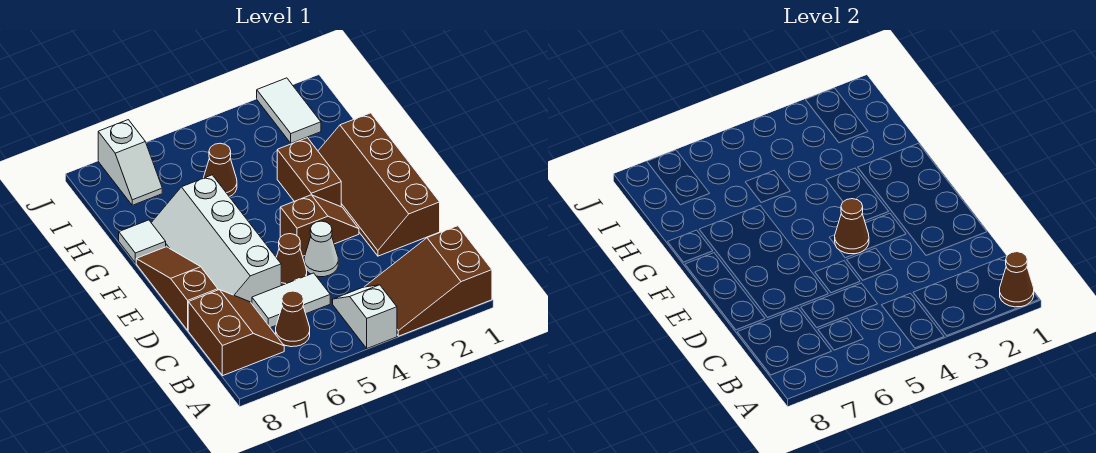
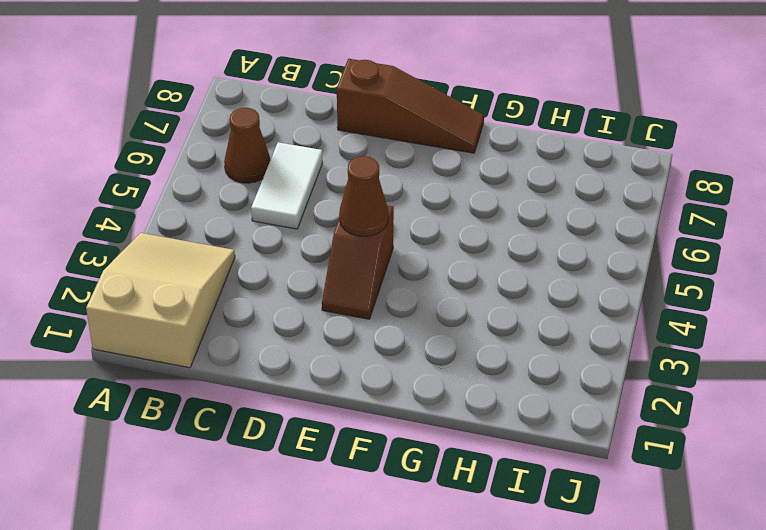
tan 2x3 slope [86,233,235,368] -> brown 2x3 slope [365,226,492,336]
none -> white 1x2 slope [333,285,397,348]
none -> brown 2x2 slope [188,290,284,376]
none -> brown 2x4 slope [318,113,440,256]

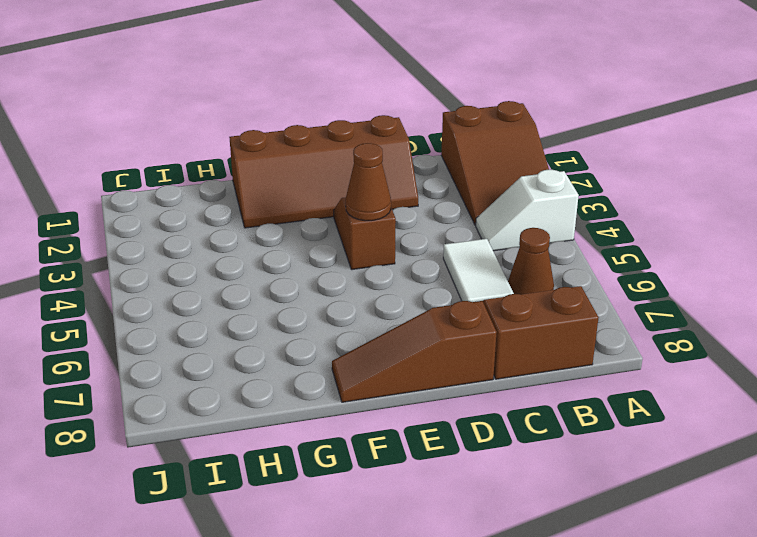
none -> white 1x1 cone [304,221,338,277]
none -> brown 1x1 cone [276,234,307,285]
none -> white 2x4 slope [151,175,281,303]

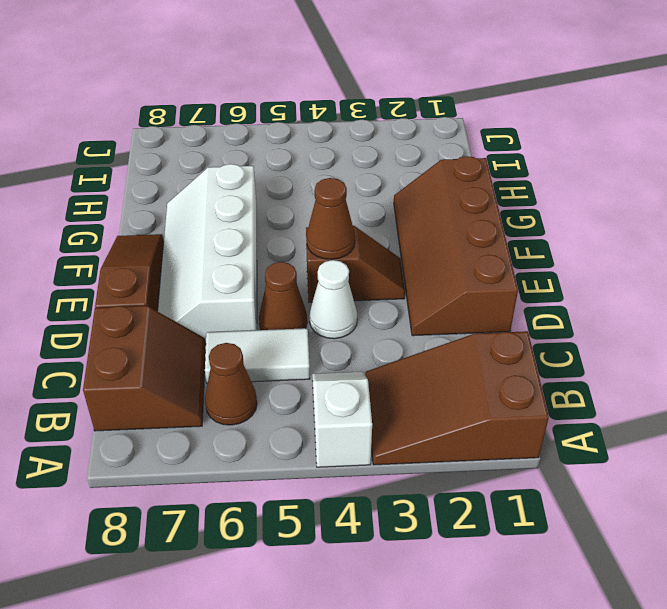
none -> brown 1x2 brick [277,138,341,207]
none -> white 1x1 tile [119,220,166,263]
none -> brown 1x1 cone [204,143,237,197]

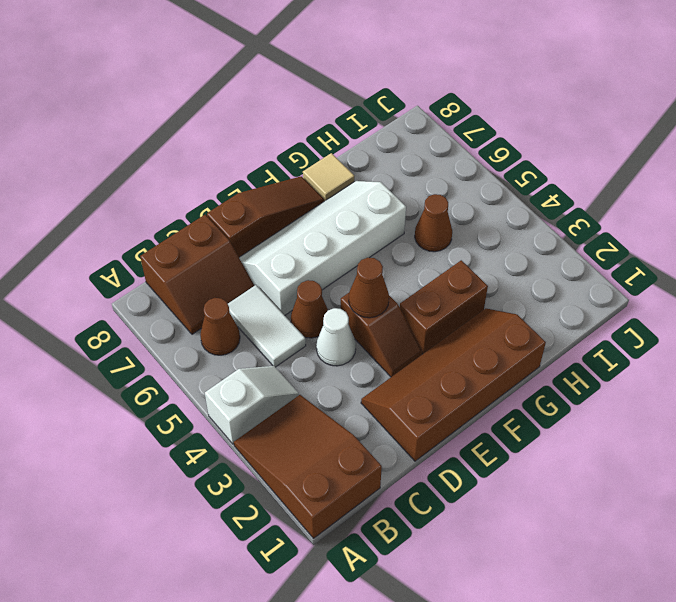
tan 1x1 tile [303,153,354,201] -> white 1x1 tile [119,220,166,263]
none -> white 1x2 tile [257,78,321,143]
none -> white 1x2 slope [98,120,162,205]
none -> brown 1x1 cone [1000,252,1034,307]

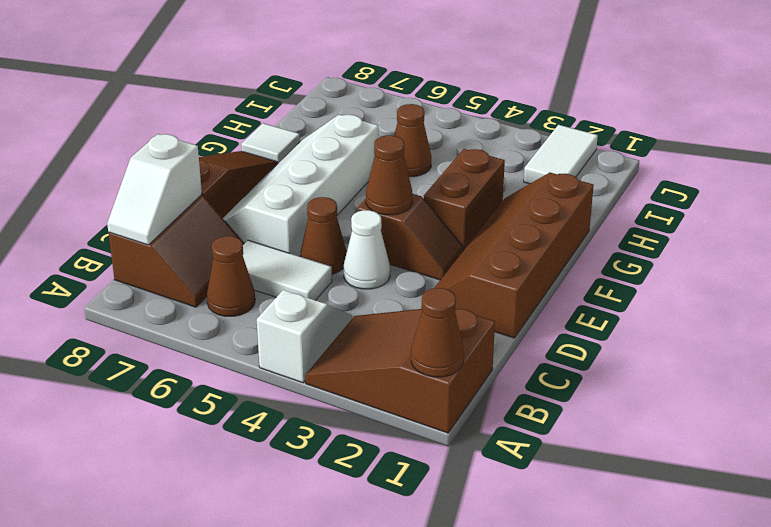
white 1x2 slope [107,134,202,245] -> white 1x2 slope moved to [98,120,162,205]

